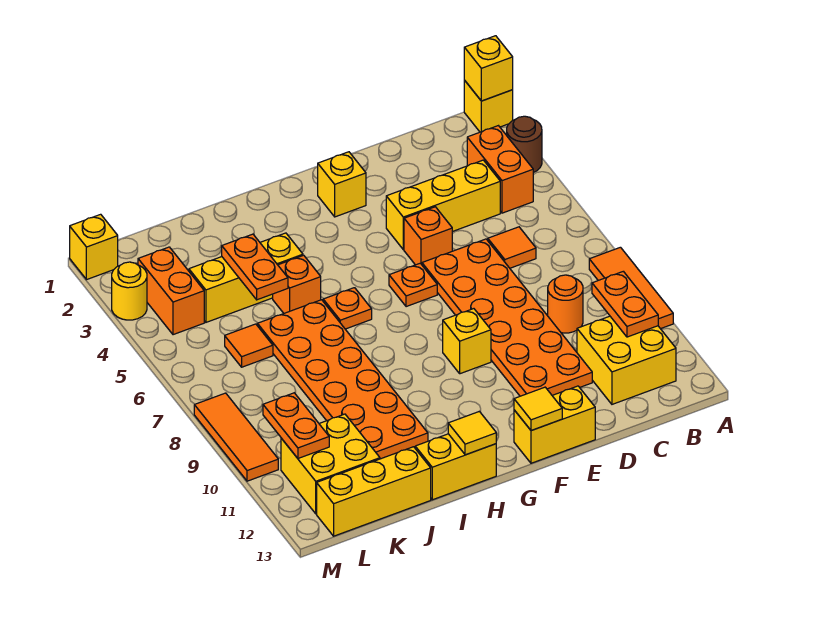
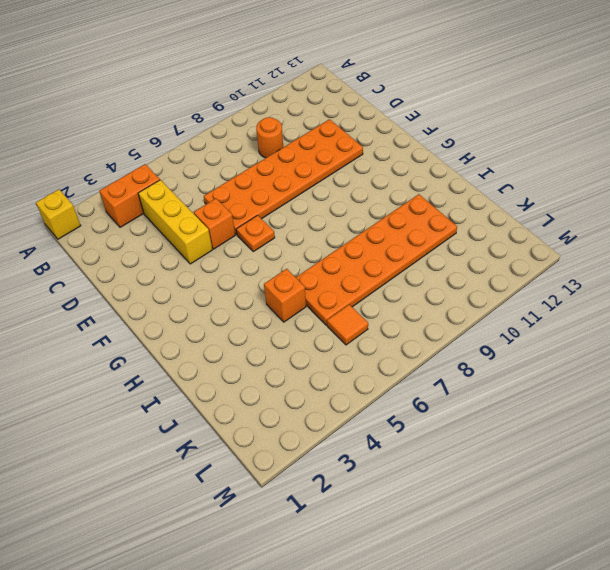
none -> brown 1x1 round brick [507,116,542,173]
none -> orange 1x3 tile [589,247,673,329]
none -> yellow 2x2 brick [577,316,676,404]
none -> orange 1x1 tile [488,227,536,268]

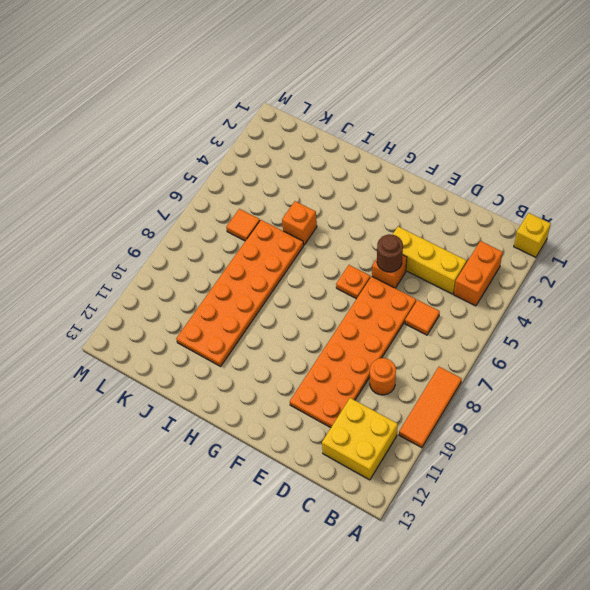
brown 1x1 round brick [377,234,403,272] -> brown 1x1 round brick moved to [507,116,542,173]
none -> yellow 1x2 brick [514,386,595,463]
none -> yellow 1x1 brick [318,152,366,217]
none -> yellow 1x1 brick [443,309,491,374]
none -> orange 1x1 plate [323,288,372,329]

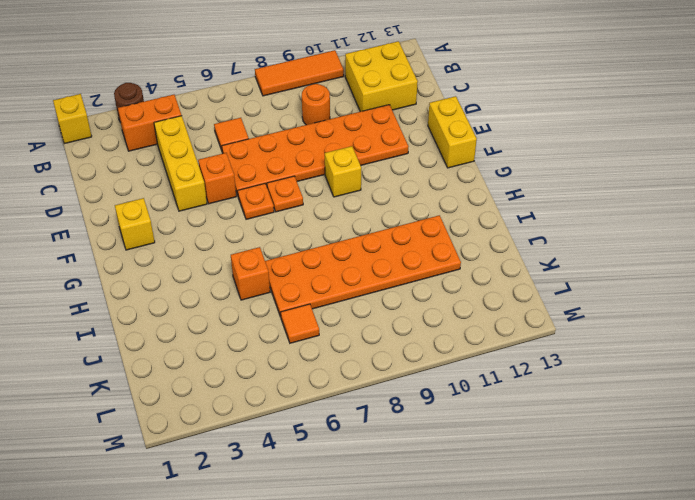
orange 1x1 plate [267,176,303,212] -> orange 1x1 plate moved to [323,288,372,329]
none -> yellow 1x2 brick [415,434,496,500]
none -> yellow 1x3 brick [189,233,303,322]
none -> yellow 1x3 brick [317,447,431,536]
none -> yellow 2x2 brick [281,414,380,514]

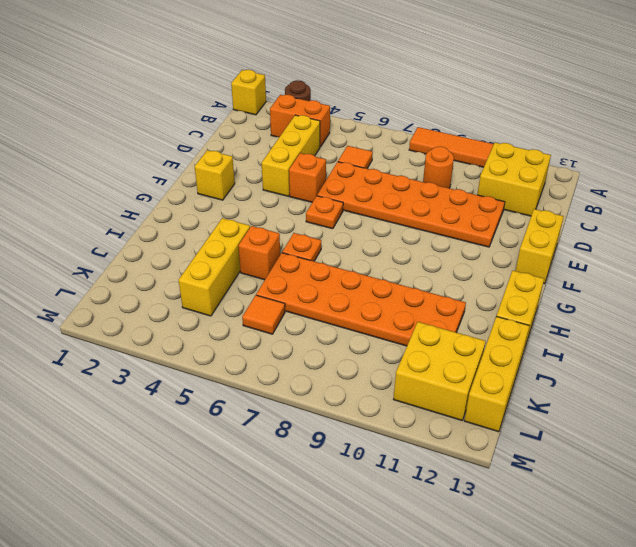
none -> yellow 1x1 brick [443,309,491,374]
none -> orange 1x2 brick [138,247,204,335]
none -> yellow 1x1 brick [70,214,118,280]
none -> yellow 1x1 round brick [112,262,147,320]

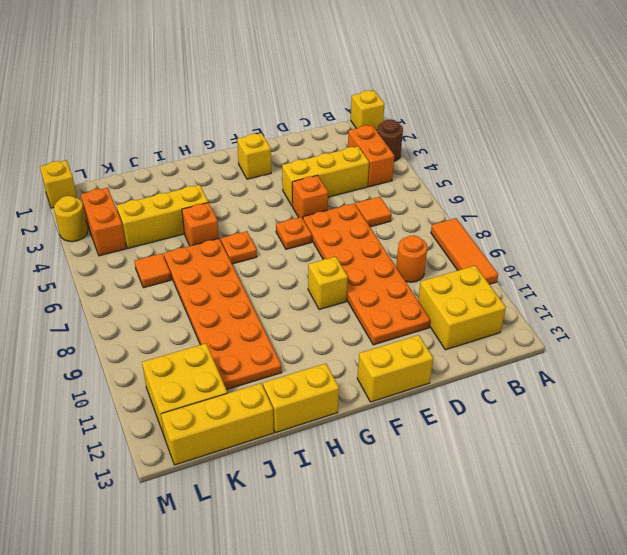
none -> orange 1x3 tile [194,393,278,481]
none -> yellow 1x1 brick [464,36,513,101]
none -> orange 1x2 plate [592,271,658,337]
none -> yellow 1x1 tile [514,387,562,431]

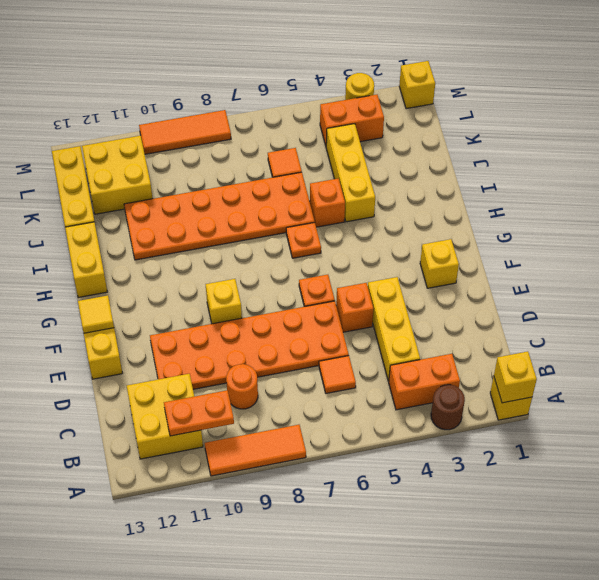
none -> yellow 1x1 tile [448,411,496,455]
none -> orange 1x2 plate [222,234,288,300]
none -> orange 1x2 plate [263,393,329,458]

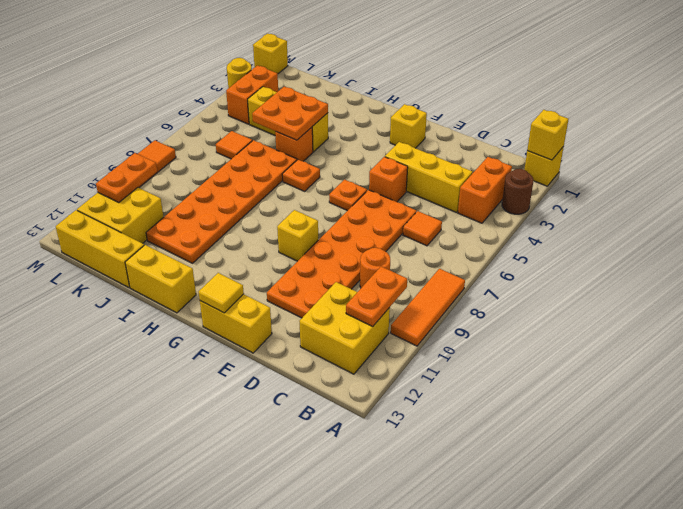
orange 2x2 plate [252,87,328,140] -> orange 1x2 plate [222,234,288,300]
none -> yellow 1x1 tile [448,411,496,455]

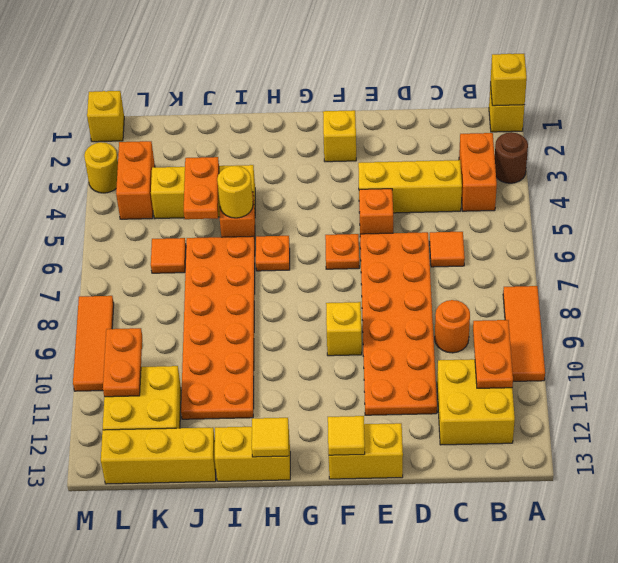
yellow 1x1 round brick [217,166,253,218] -> none

